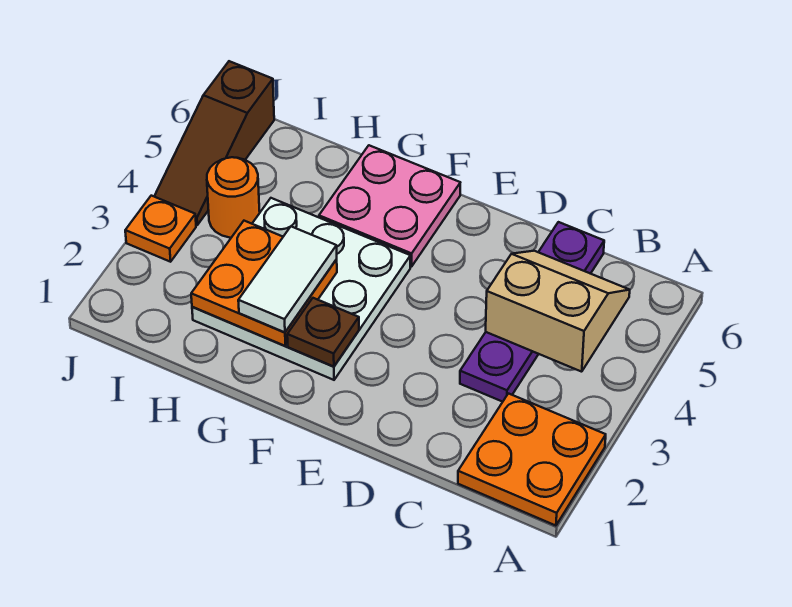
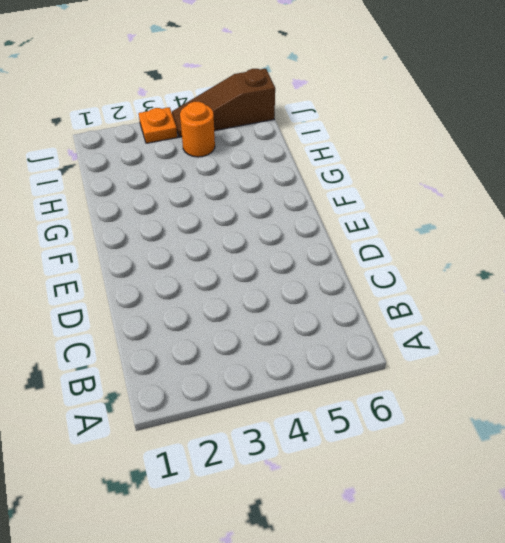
none -> orange 2x2 plate [458,394,606,526]
none -> purple 1x4 plate [460,222,604,402]

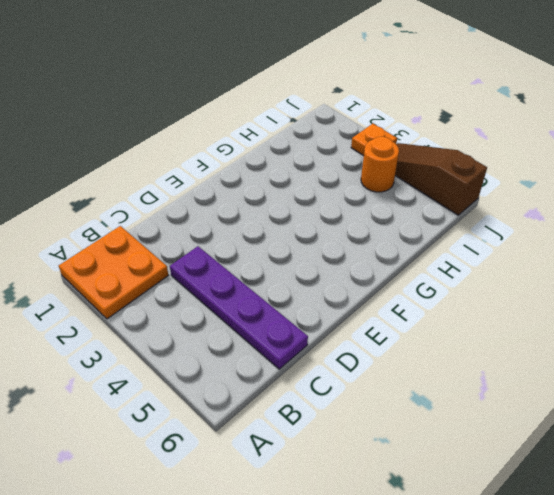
none -> white 3x3 plate [192,198,410,380]
none -> pink 2x2 plate [319,145,460,267]

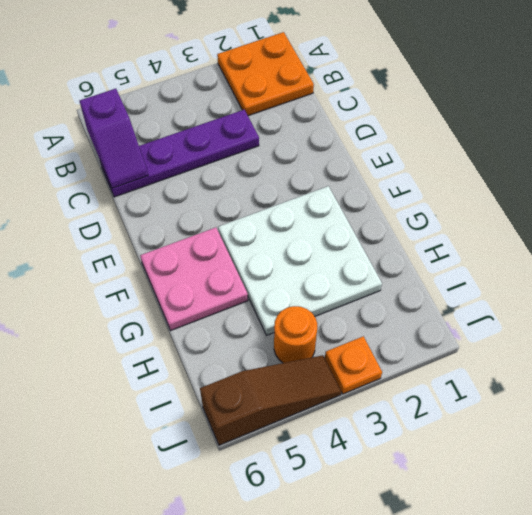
purple 1x2 slope [80,89,148,188] -> none
none -> tan 2x2 slope [486,251,630,372]
none -> brown 1x1 plate [287,298,359,367]

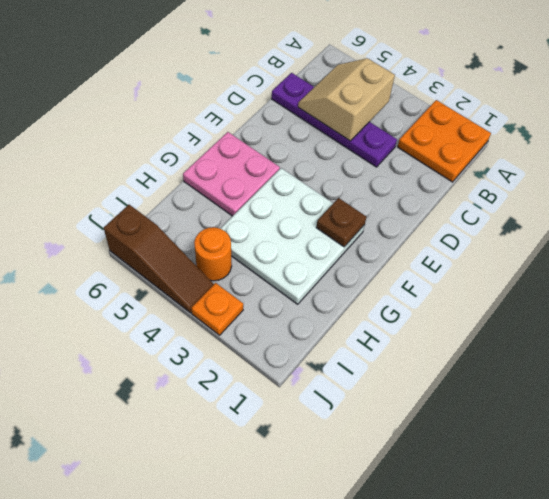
none -> orange 2x2 plate [191,221,337,346]
none -> white 1x2 tile [238,227,337,333]

